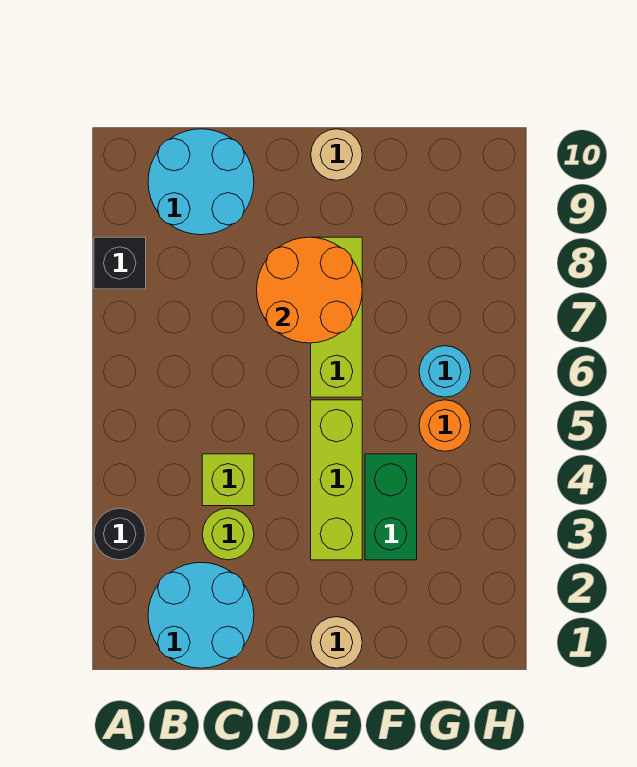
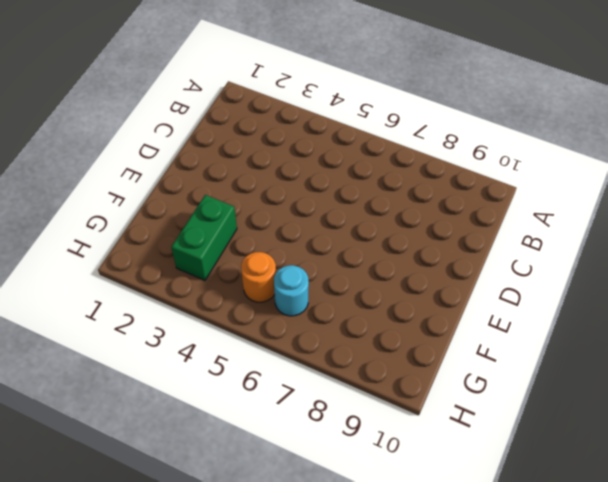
green 1x2 brick [171,195,237,280] -> green 1x2 brick turned to [365,454,417,560]
none -> black 1x1 round brick [94,508,145,560]
none -> black 1x1 brick [94,237,146,289]
none -> cyan 2x2 round brick [148,563,254,668]

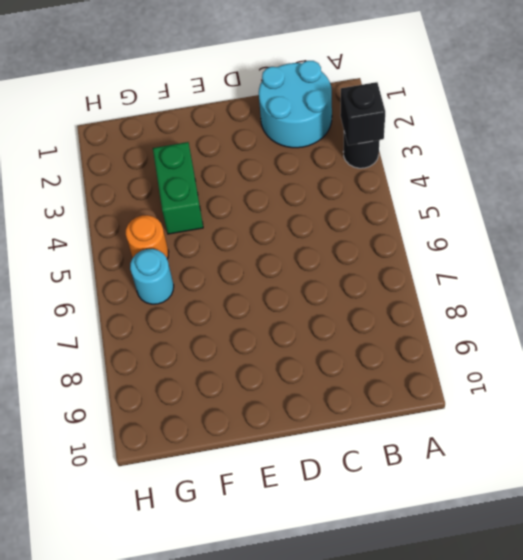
black 1x1 brick [340,82,385,145] -> black 1x1 brick moved to [94,237,146,289]
none -> cyan 2x2 round brick [148,129,254,235]
none -> lime 1x1 round brick [202,508,254,560]
none -> lime 1x1 brick [202,454,254,506]

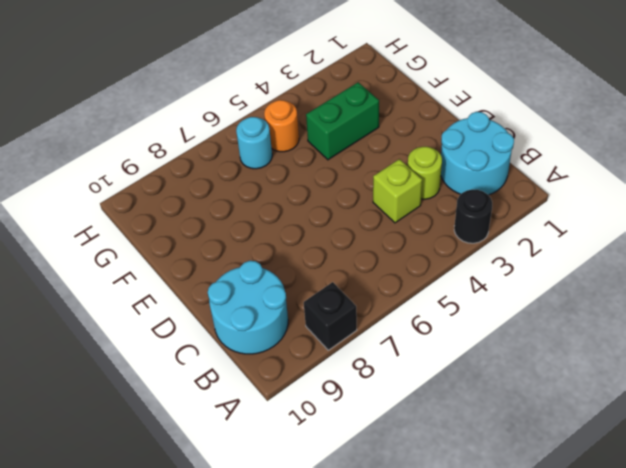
none -> tan 1x1 round brick [311,617,362,668]
none -> lime 1x3 brick [311,400,362,560]
none -> lime 1x3 brick [311,237,362,397]

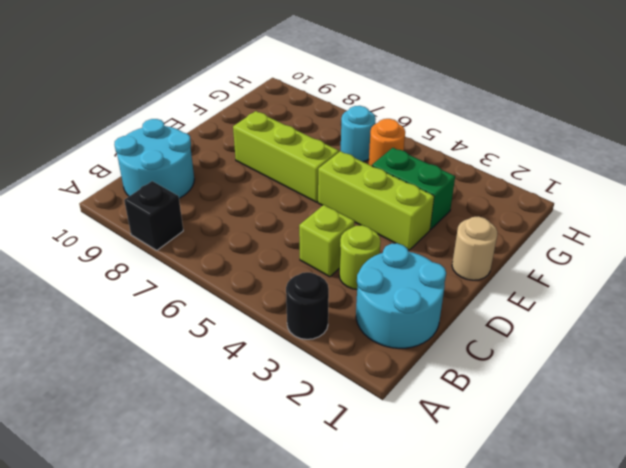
none -> tan 1x1 round brick [311,129,362,180]
none -> orange 2x2 round brick [257,237,362,343]

